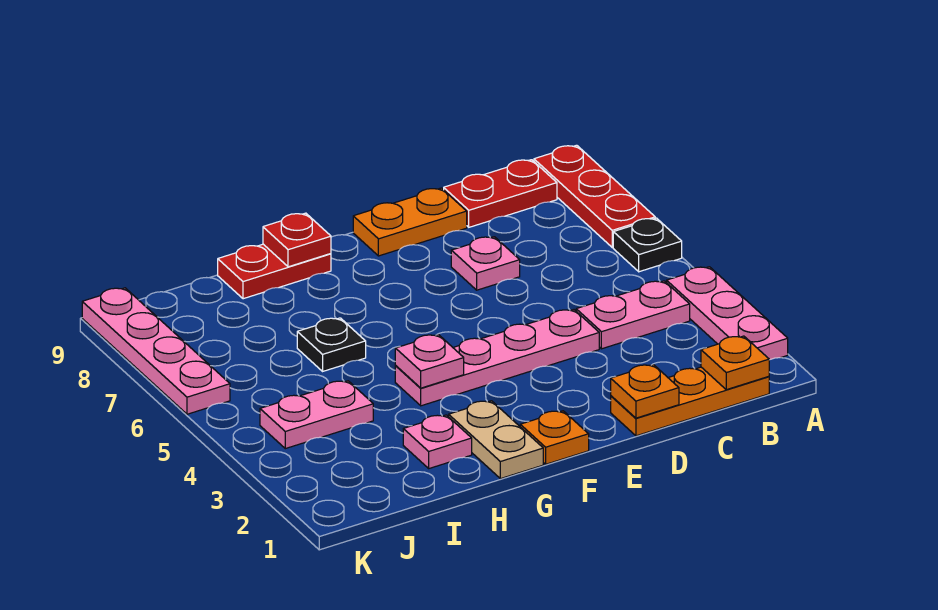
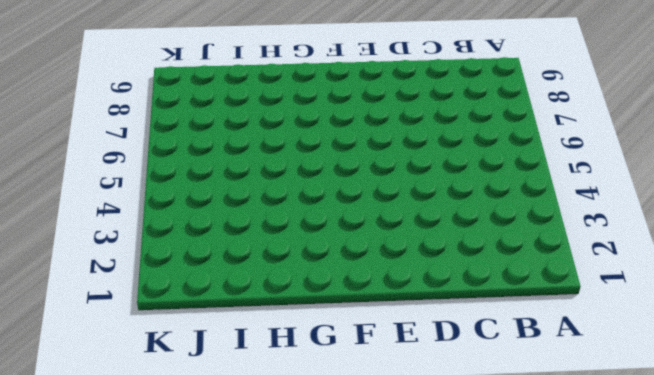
none -> pink 1x3 plate [667,267,788,360]
none -> black 1x1 plate [613,218,682,272]
none -> red 1x3 plate [534,145,655,247]

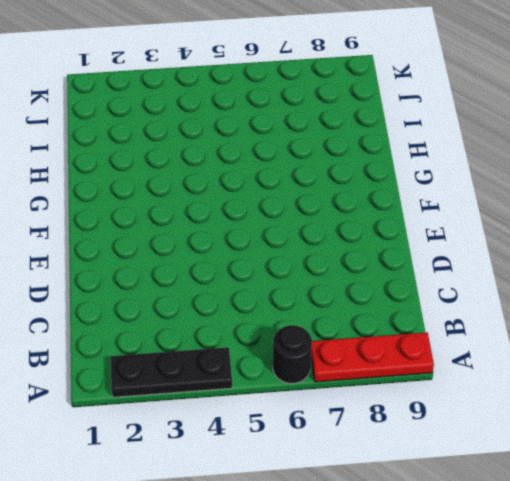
black 1x3 plate [110,347,232,397] -> pink 1x3 plate [667,267,788,360]
black 1x1 round brick [273,325,312,384] -> black 1x1 plate [613,218,682,272]
none -> orange 1x3 plate [611,367,769,436]
none -> pink 1x2 plate [576,281,690,349]
none -> red 1x2 plate [444,160,557,227]

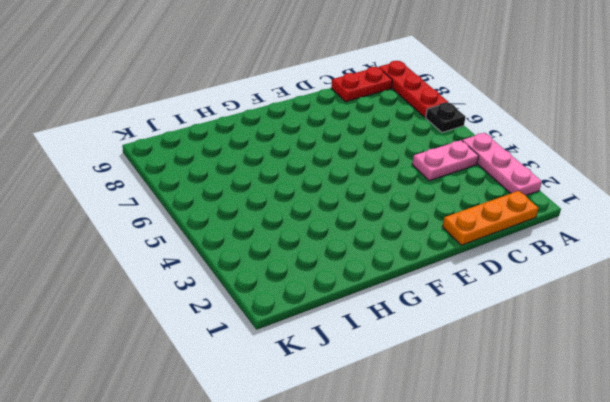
none -> pink 1x4 plate [395,310,599,406]
none -> pink 1x1 plate [451,237,520,290]
none -> orange 1x2 plate [353,188,467,256]

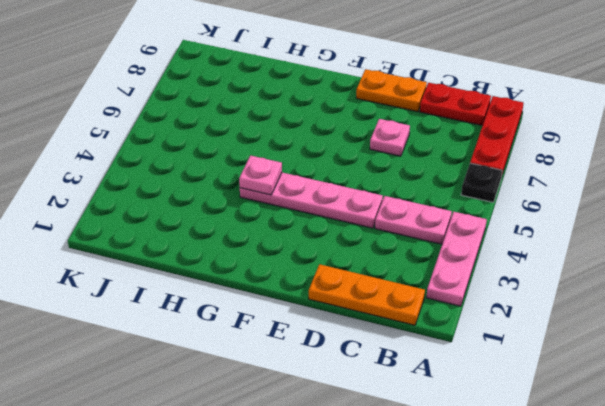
none -> orange 1x1 plate [520,411,589,464]
none -> tan 1x2 plate [449,401,543,479]
none -> red 1x2 plate [218,244,331,299]

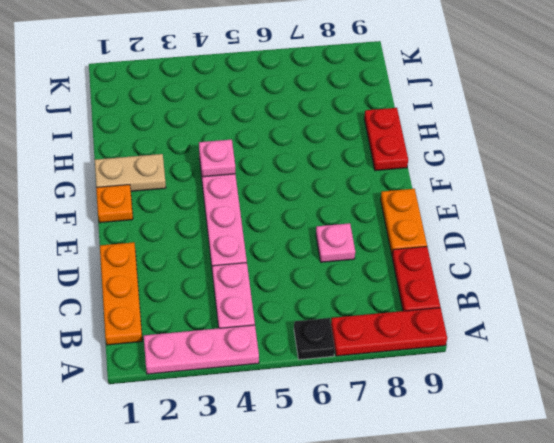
none -> pink 1x1 plate [403,415,472,468]
none -> black 1x1 plate [297,318,366,371]
none -> pink 1x2 plate [260,381,373,449]

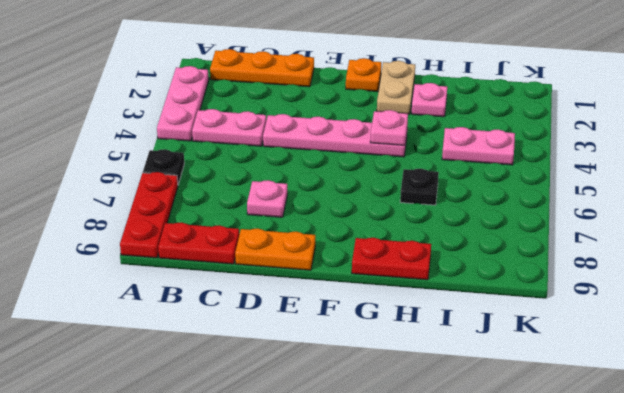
none -> pink 1x4 plate [82,288,230,414]
none -> orange 1x1 plate [701,336,769,390]
none -> orange 1x1 plate [611,365,679,418]

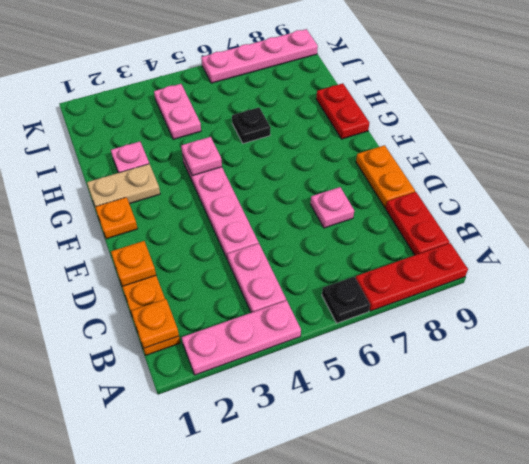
none -> red 1x1 plate [263,213,331,267]

